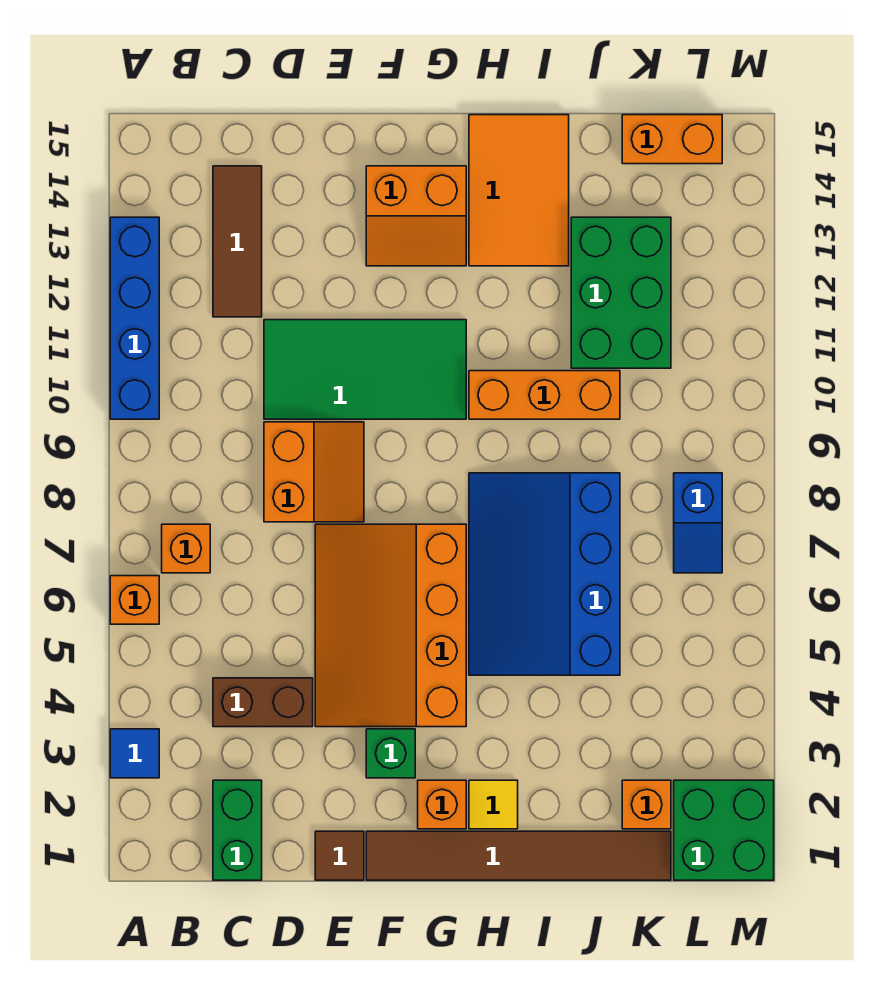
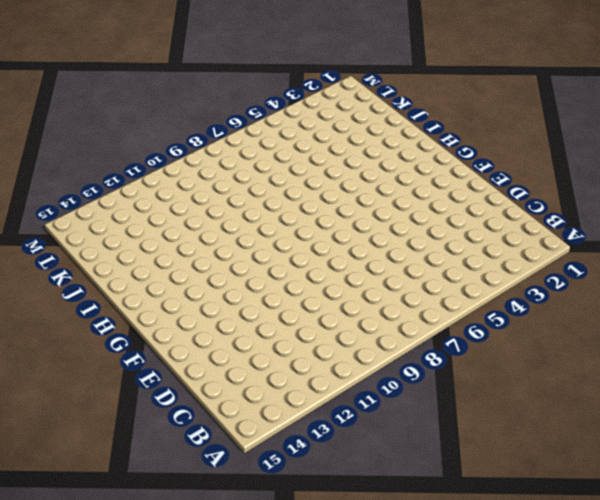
none -> blue 1x1 tile [110,729,159,778]
none -> orange 1x1 brick [110,576,159,624]
none -> blue 1x4 brick [110,217,159,419]

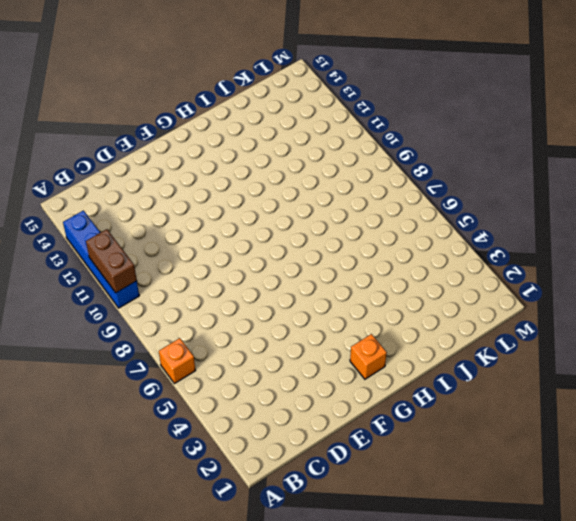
brown 1x2 brick [86,229,137,293] -> brown 1x2 brick turned to [213,678,313,727]
none -> blue 1x1 tile [110,729,159,778]
none -> orange 1x1 brick [162,524,210,573]
none -> green 1x2 brick [213,780,262,880]

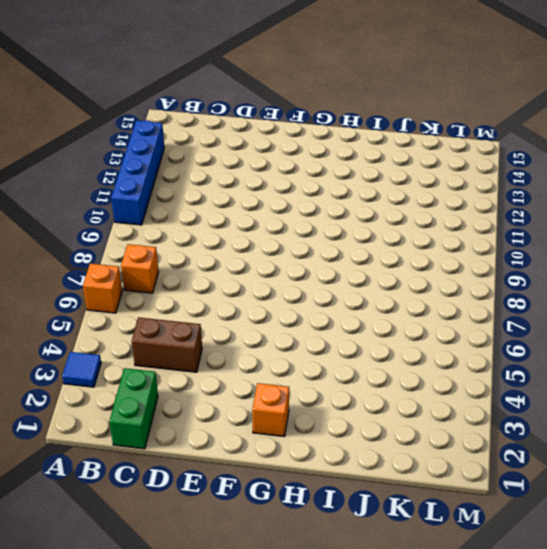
none -> brown 1x3 tile [213,166,262,317]
none -> orange 2x2 slope [264,422,364,522]
none -> green 2x4 tile [264,320,466,419]

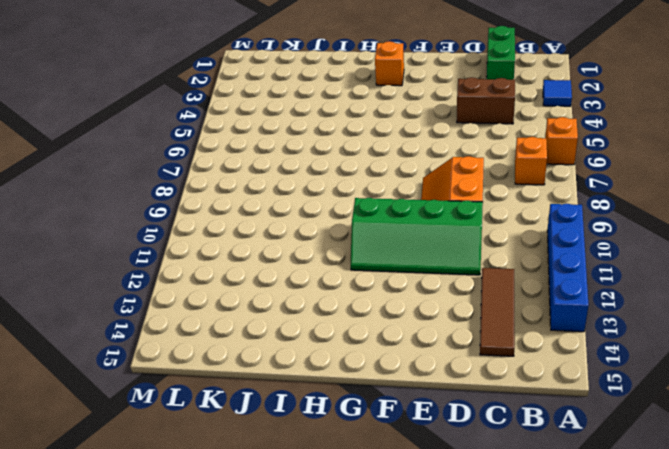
green 2x4 slope [351,198,483,275] -> green 2x4 tile [264,320,466,419]
none -> brown 1x1 tile [315,831,364,880]
none -> orange 3x4 slope [315,524,466,727]
none -> brown 1x6 tile [366,831,671,880]

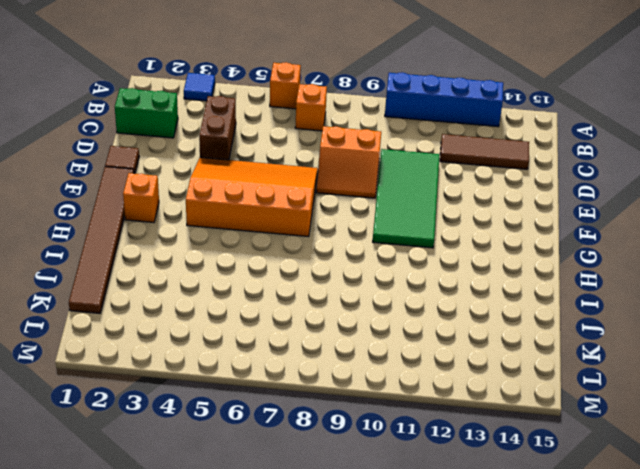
none -> green 1x1 brick [366,729,415,778]
none -> orange 2x2 slope [366,166,466,266]
none -> yellow 1x1 tile [469,780,518,829]

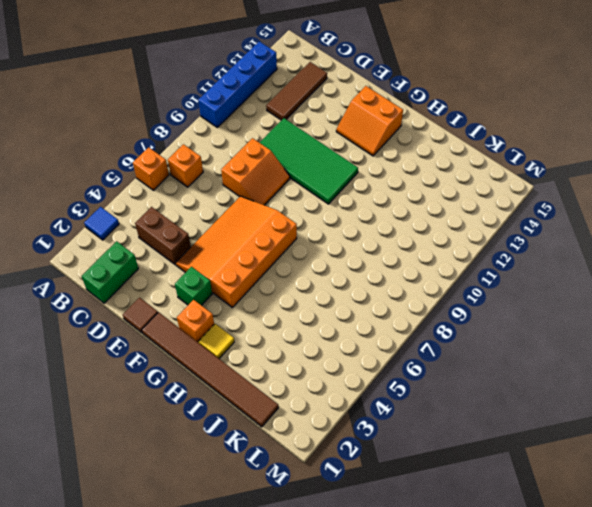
none -> blue 3x4 slope [469,473,620,675]
none -> orange 1x3 brick [469,371,620,419]
none -> orange 2x3 tile [469,115,569,266]

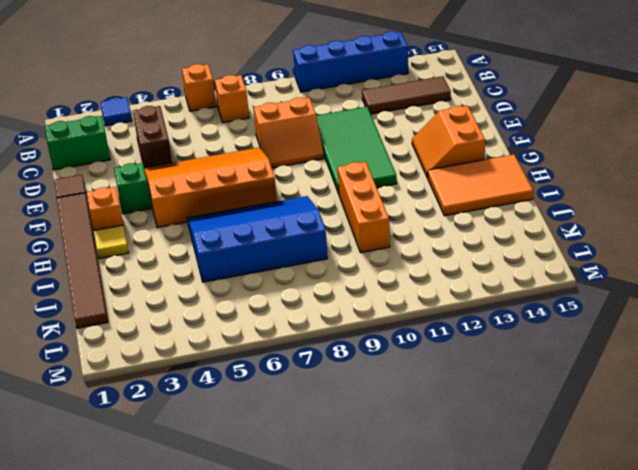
none -> green 2x3 brick [571,217,671,368]
none -> orange 1x1 brick [622,780,671,829]
none -> orange 1x2 brick [622,115,722,164]

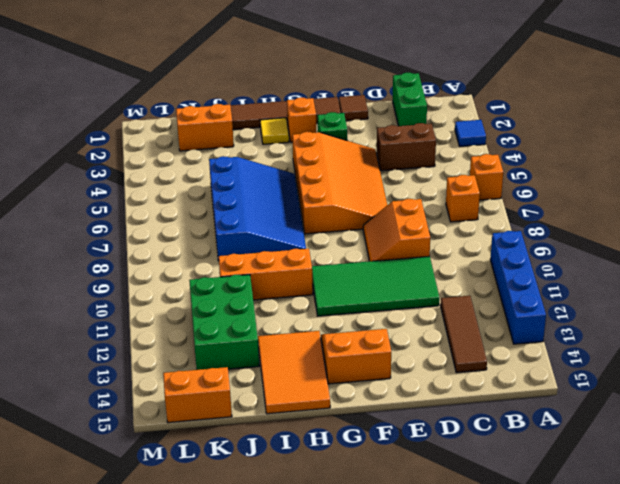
orange 1x2 brick [176,104,234,151] -> orange 1x1 brick [622,780,671,829]
none -> green 2x2 brick [674,780,774,880]
none -> blue 1x2 slope [674,473,722,573]

